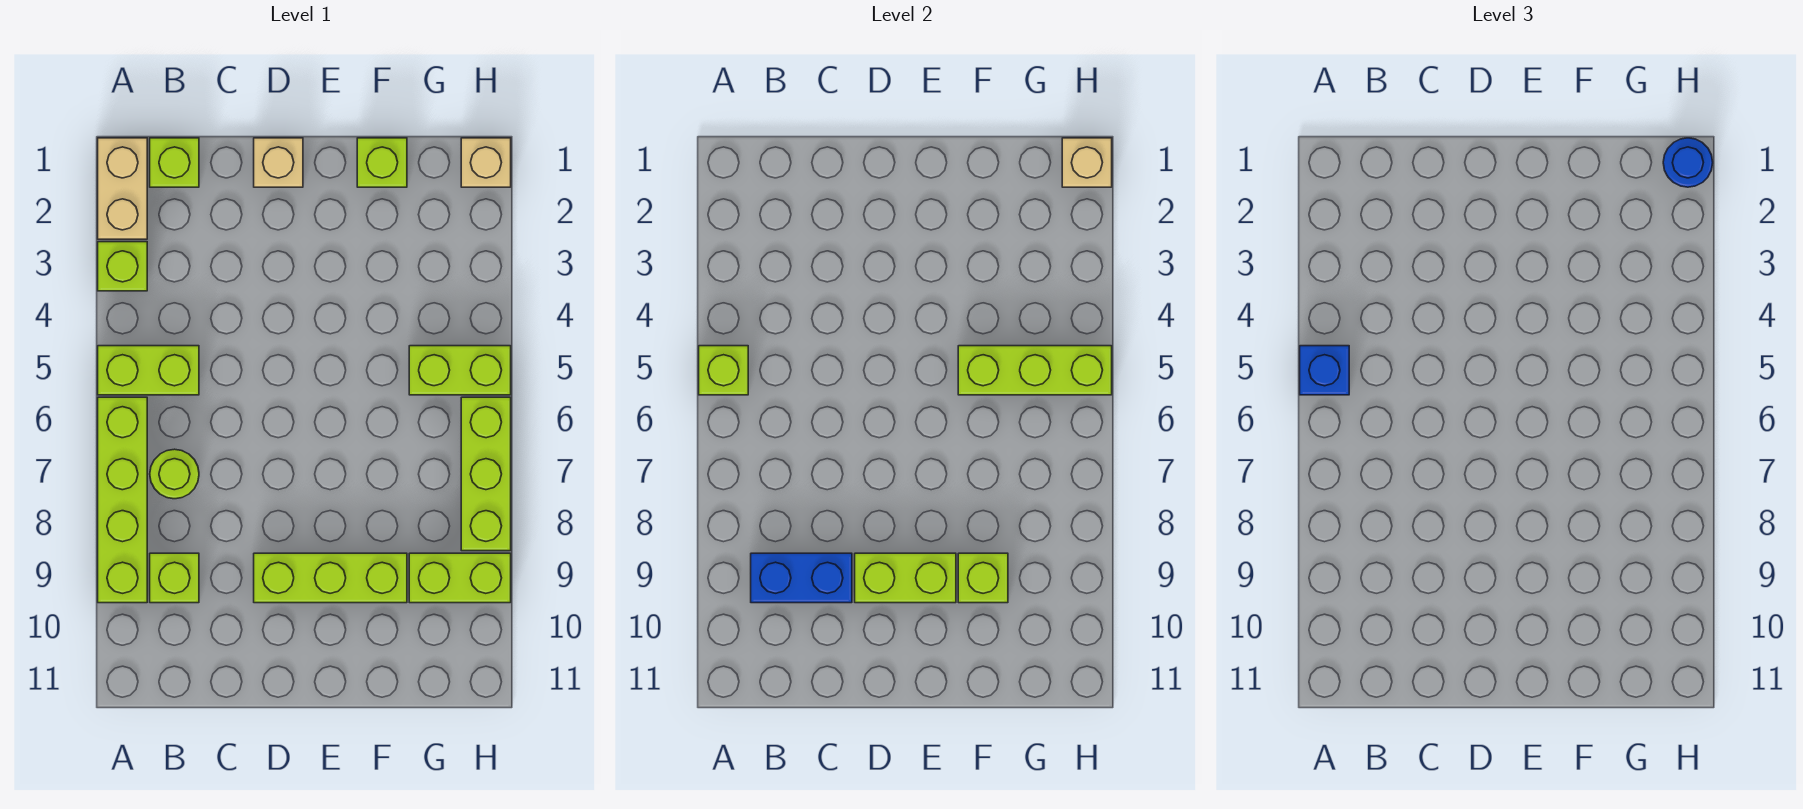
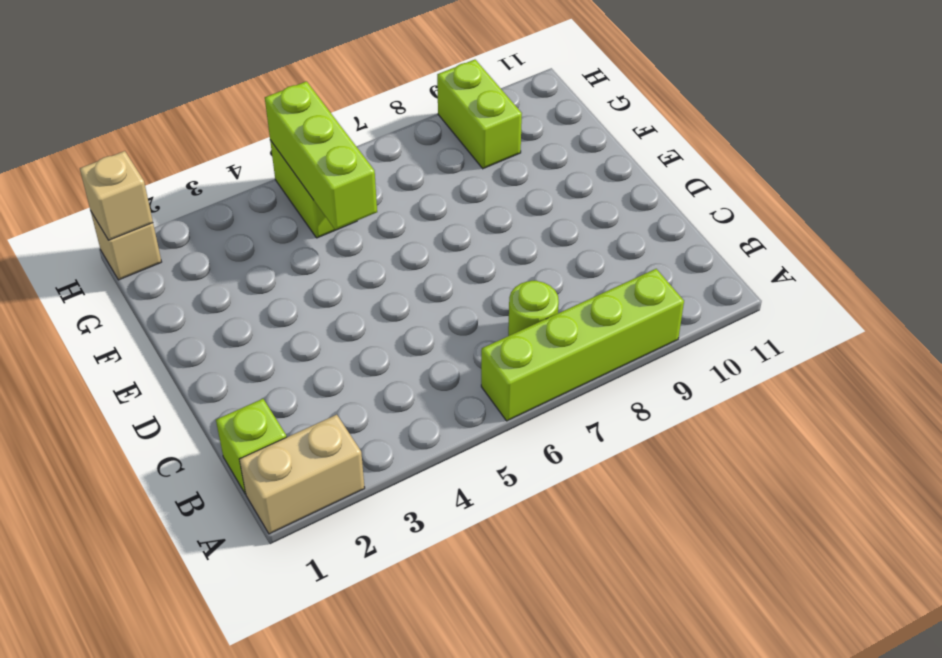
none -> lime 1x1 brick [98,242,147,291]
none -> lime 1x2 brick [98,346,199,395]
none -> lime 1x1 brick [150,553,199,603]

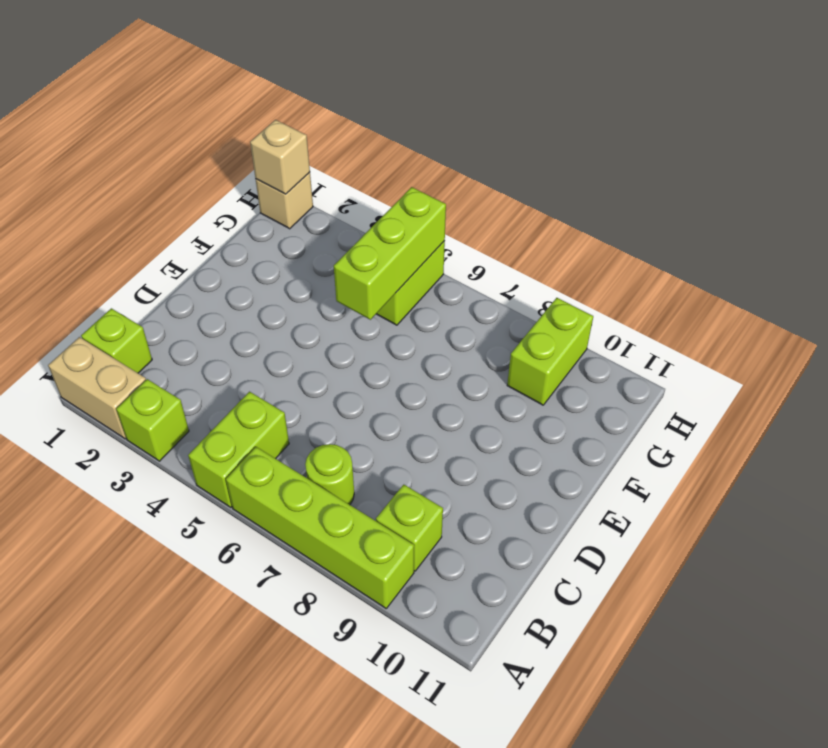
none -> tan 1x1 brick [254,138,303,187]
none -> lime 1x3 brick [254,553,407,603]
none -> lime 1x1 brick [357,138,407,187]

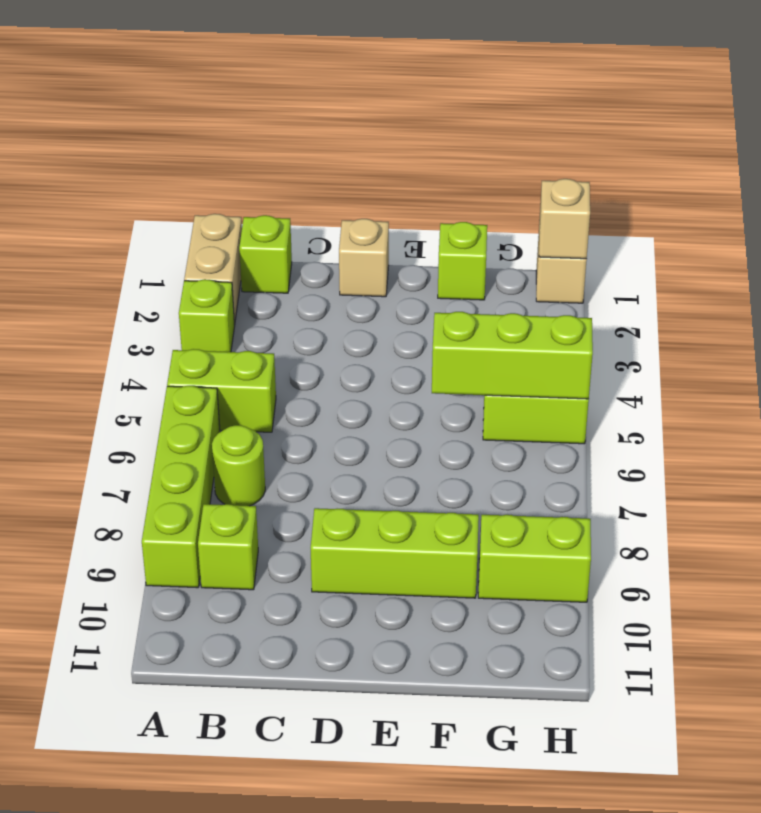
none -> lime 1x3 brick [461,397,511,551]
none -> lime 1x1 brick [699,346,748,395]
none -> blue 1x2 brick [751,553,852,603]

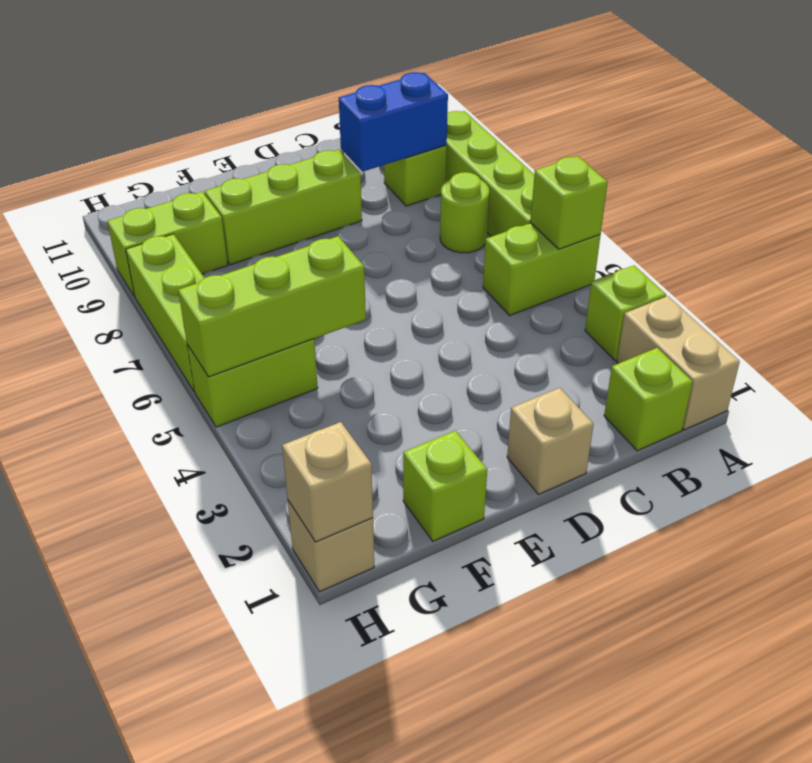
none -> lime 1x2 brick [855,553,956,603]
none -> lime 1x1 brick [958,553,1008,603]
none -> blue 1x1 brick [1300,346,1349,395]

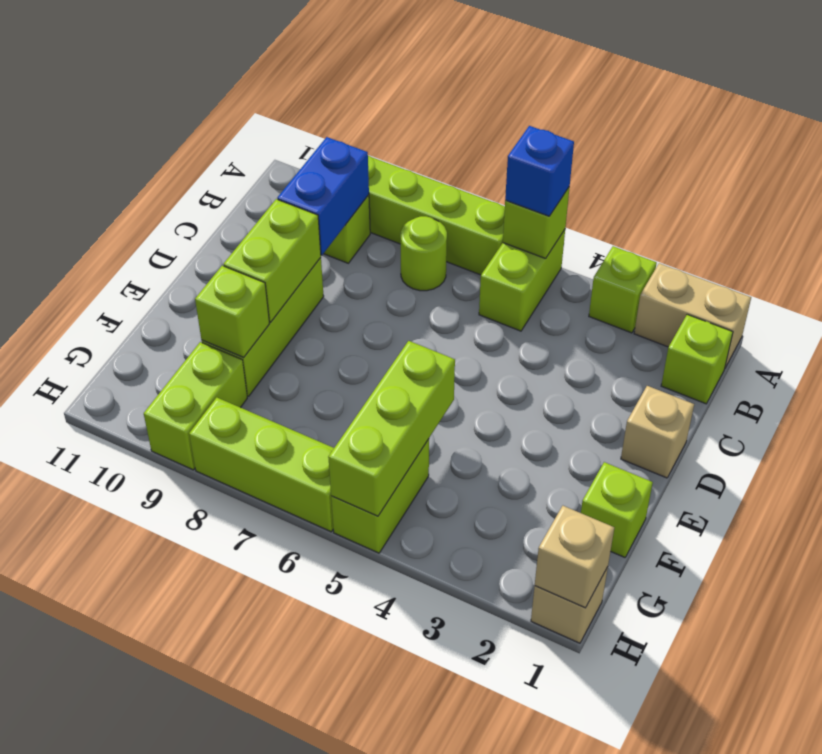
none -> blue 1x1 round brick [1663,138,1713,187]

